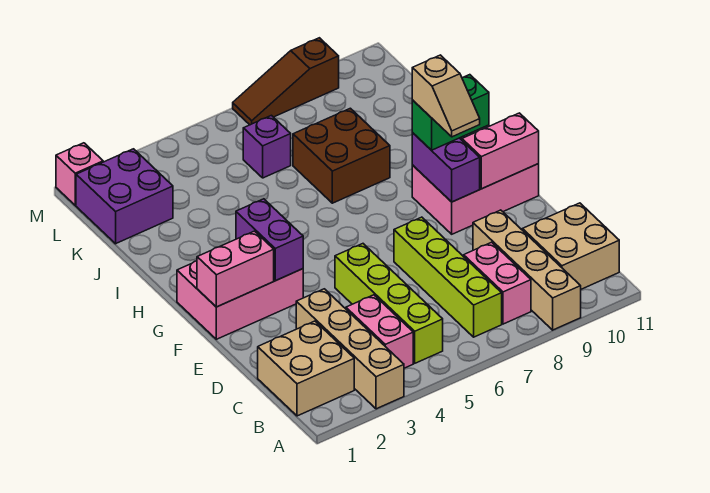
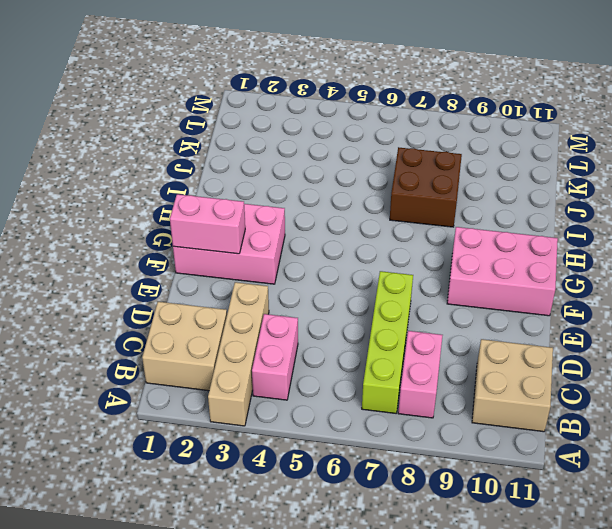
none -> tan 1x4 brick [473,210,581,330]
none -> lime 1x4 brick [335,244,443,363]
none -> purple 2x2 brick [76,149,173,244]

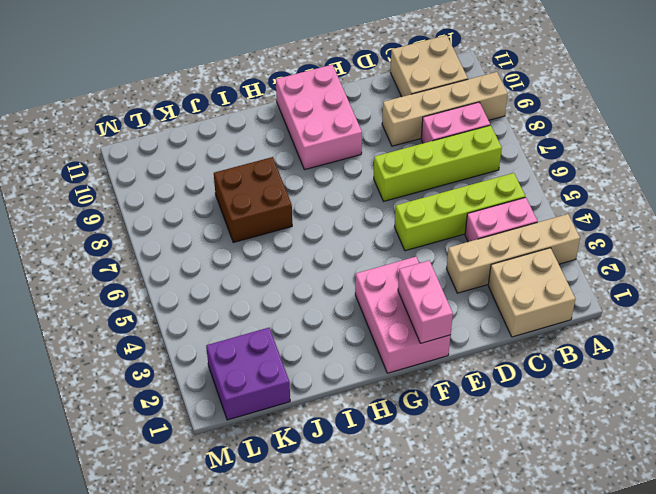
none -> purple 1x1 brick [243,115,291,178]
none -> pink 1x1 brick [56,143,103,205]
none -> brown 1x3 slope [233,38,339,125]

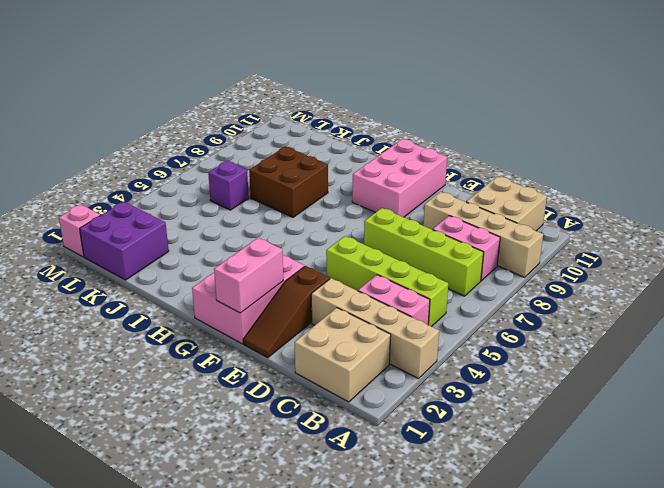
brown 1x3 slope [243,266,330,358] -> brown 1x3 slope moved to [233,38,339,125]
none -> purple 1x2 brick [236,199,303,281]
none -> purple 1x2 brick [412,133,480,202]
none -> pink 1x2 brick [462,113,539,189]

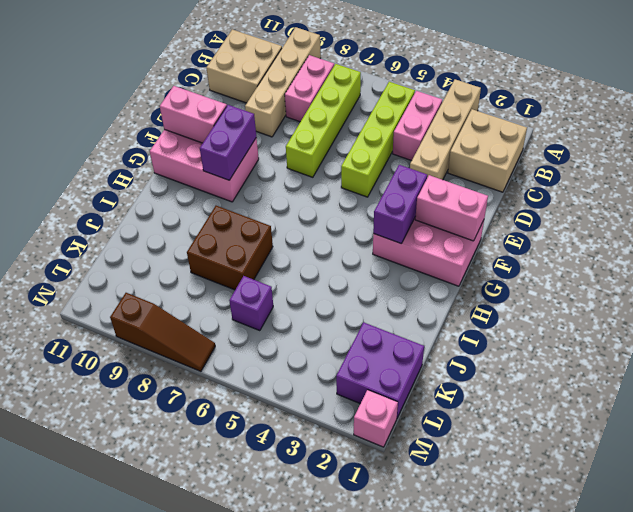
none -> green 1x2 brick [412,75,489,150]
none -> tan 1x2 slope [412,55,480,137]

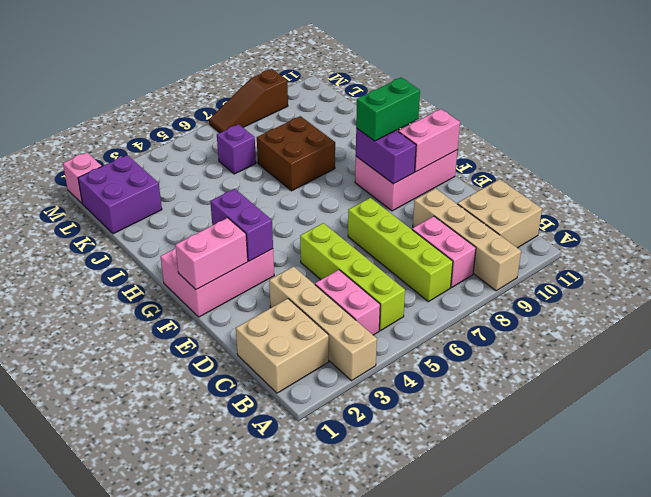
none -> tan 1x2 slope [412,55,480,137]

